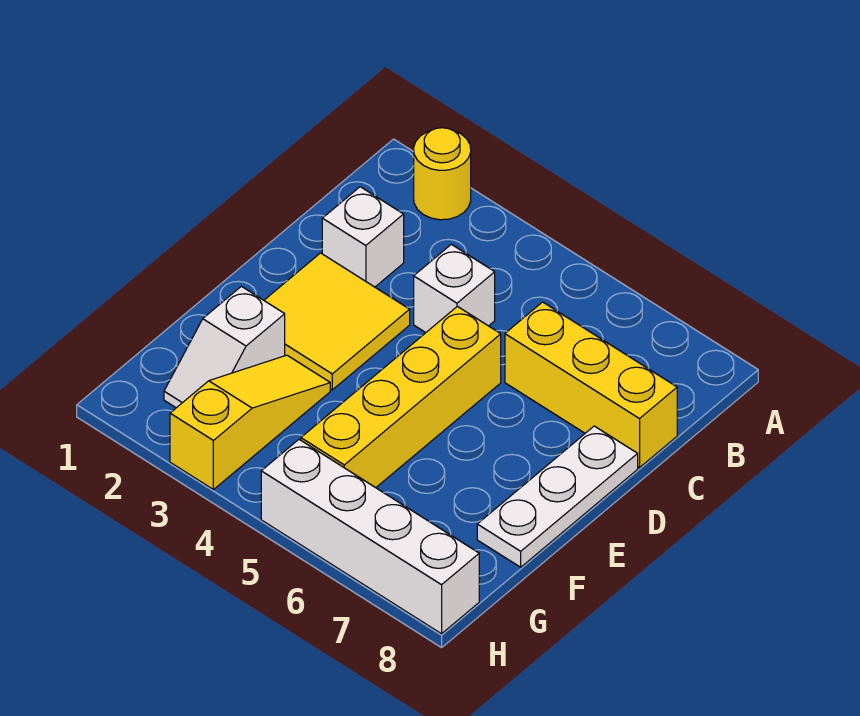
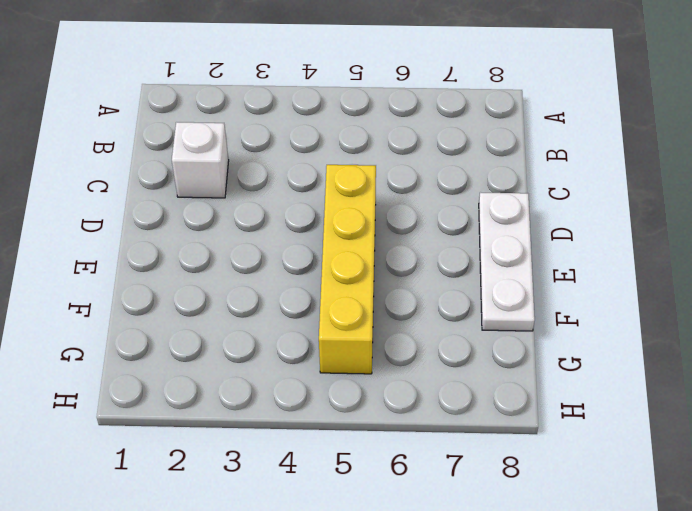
none -> yellow 1x1 round brick [414,128,471,220]
none -> white 1x1 brick [414,244,495,333]

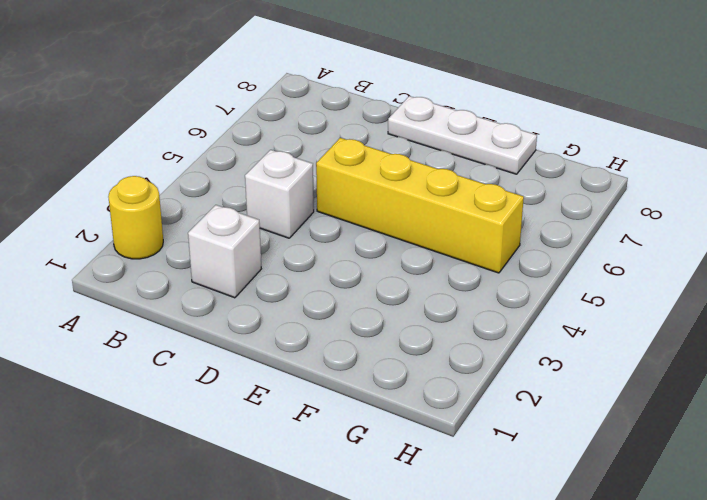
none -> yellow 1x3 brick [505,302,677,468]
none -> yellow 2x2 tile [264,253,410,390]

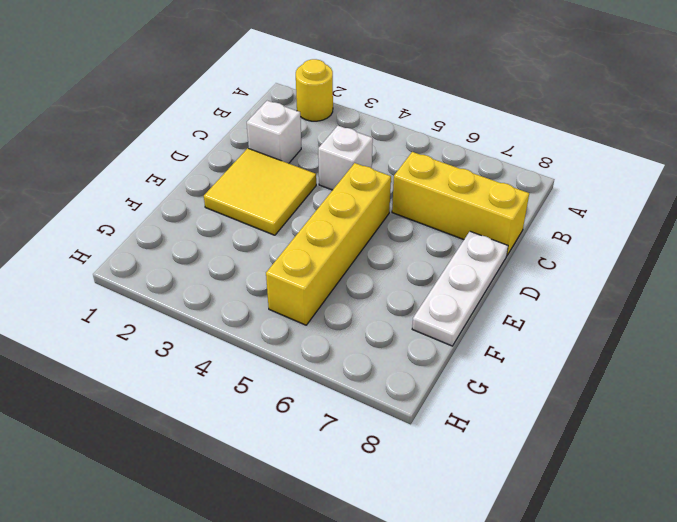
none -> white 1x2 slope [164,286,285,408]
none -> yellow 1x3 slope [170,355,330,490]

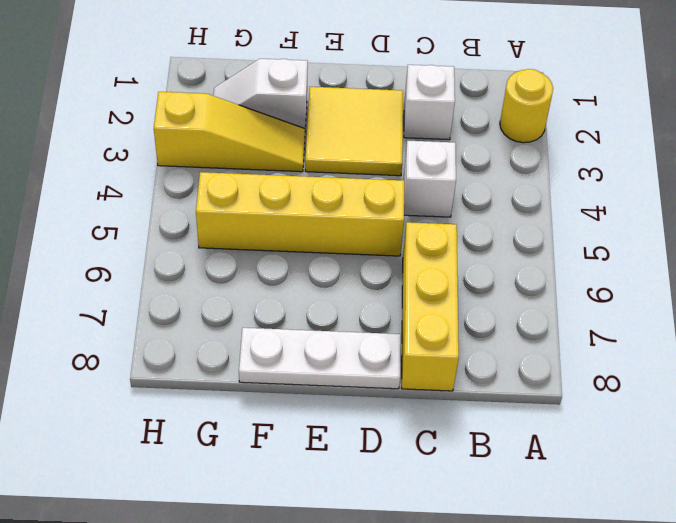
none -> white 1x4 brick [261,440,479,634]

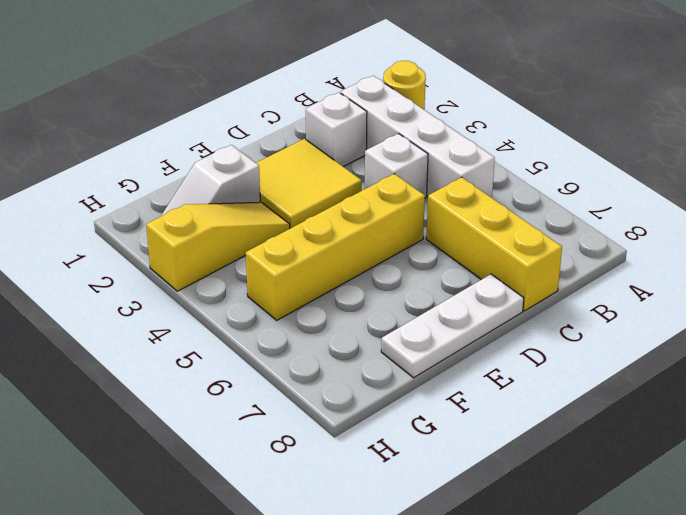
white 1x4 brick [341,76,495,198] -> white 1x4 brick moved to [261,440,479,634]

